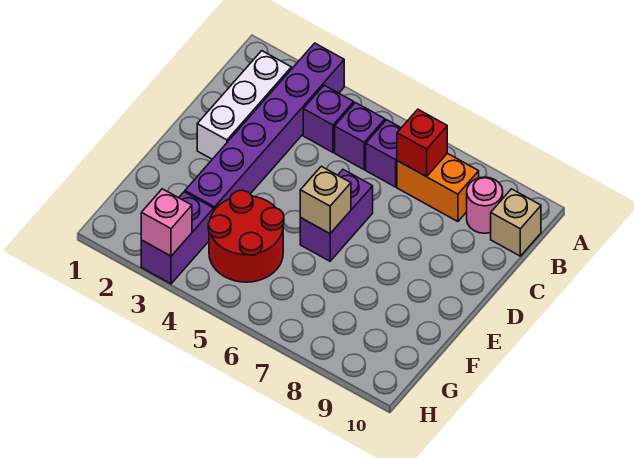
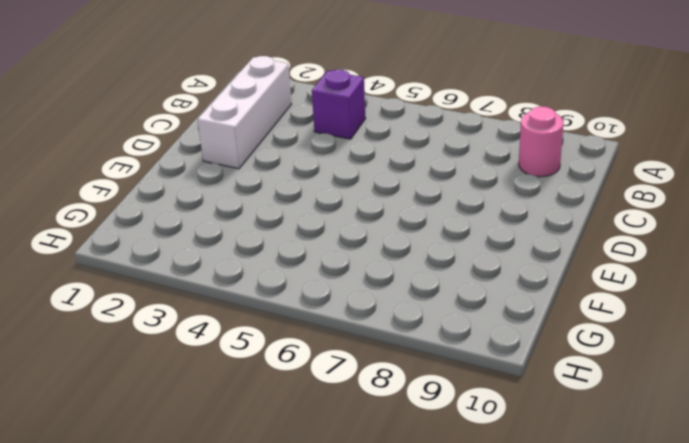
none -> purple 1x6 brick [185,43,344,210]
none -> purple 1x1 brick [335,103,385,170]
none -> purple 1x1 brick [366,120,401,187]

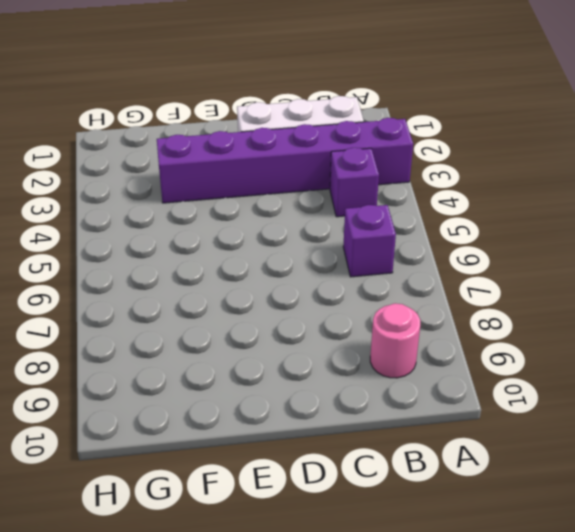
none -> purple 1x1 brick [335,103,385,170]
none -> orange 1x2 brick [397,153,479,222]
none -> tan 1x1 brick [491,189,541,256]

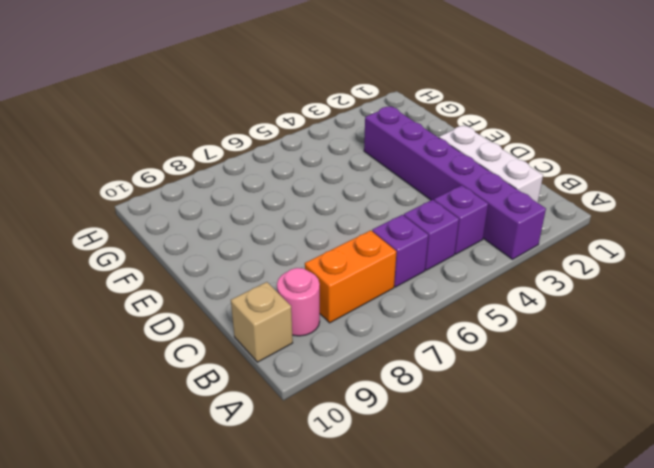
none -> purple 1x2 brick [300,170,373,261]
none -> red 2x2 round brick [208,190,284,282]
none -> purple 1x2 brick [141,192,214,284]

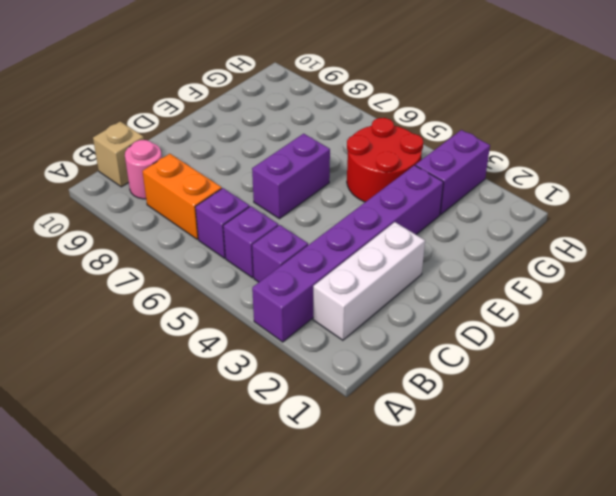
none -> red 1x1 brick [397,110,447,177]
none -> tan 1x1 brick [300,166,351,234]
none -> pink 1x1 brick [141,189,192,256]

